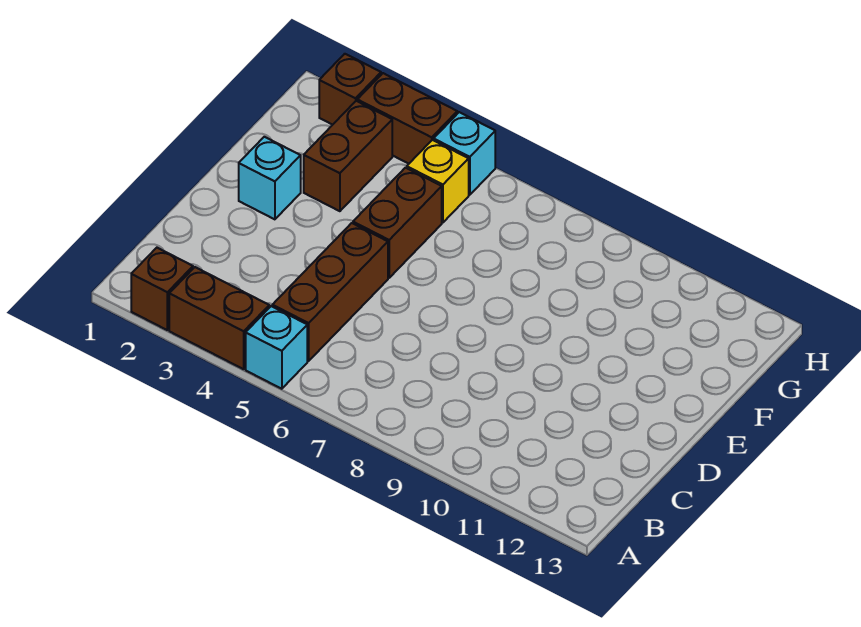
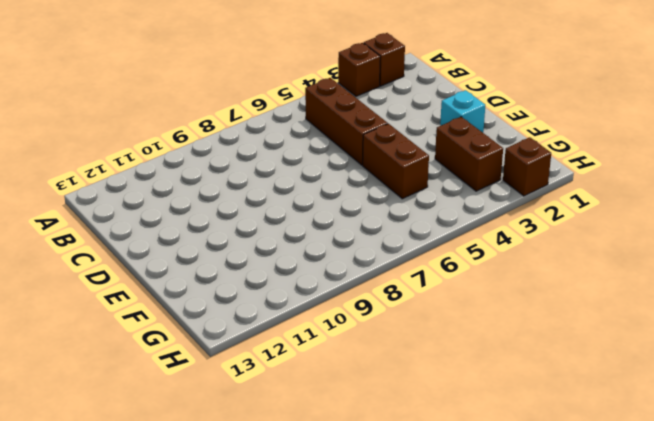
brown 1x1 brick [338,43,380,96] -> brown 1x2 brick [169,267,269,369]
none -> cyan 1x1 brick [246,306,307,389]
none -> yellow 1x1 brick [407,140,469,223]

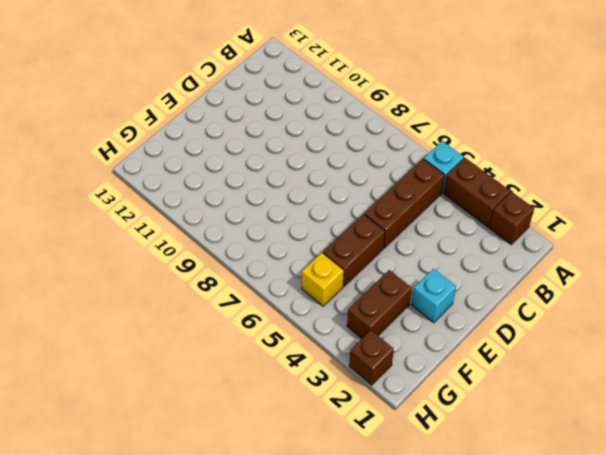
none -> brown 1x2 brick [357,73,457,164]
none -> cyan 1x1 brick [434,112,495,195]

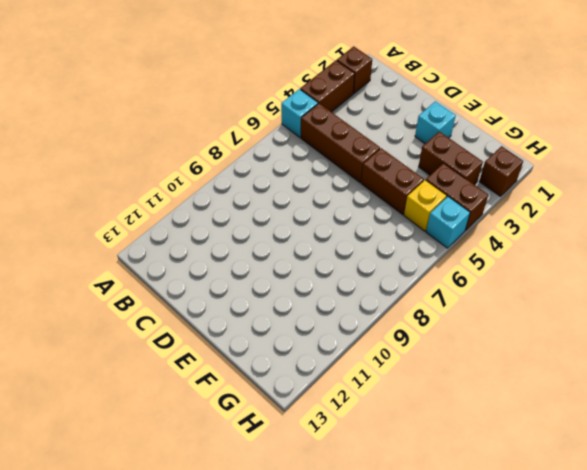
brown 1x2 brick [426,163,488,230] -> brown 1x2 brick turned to [357,73,457,164]

